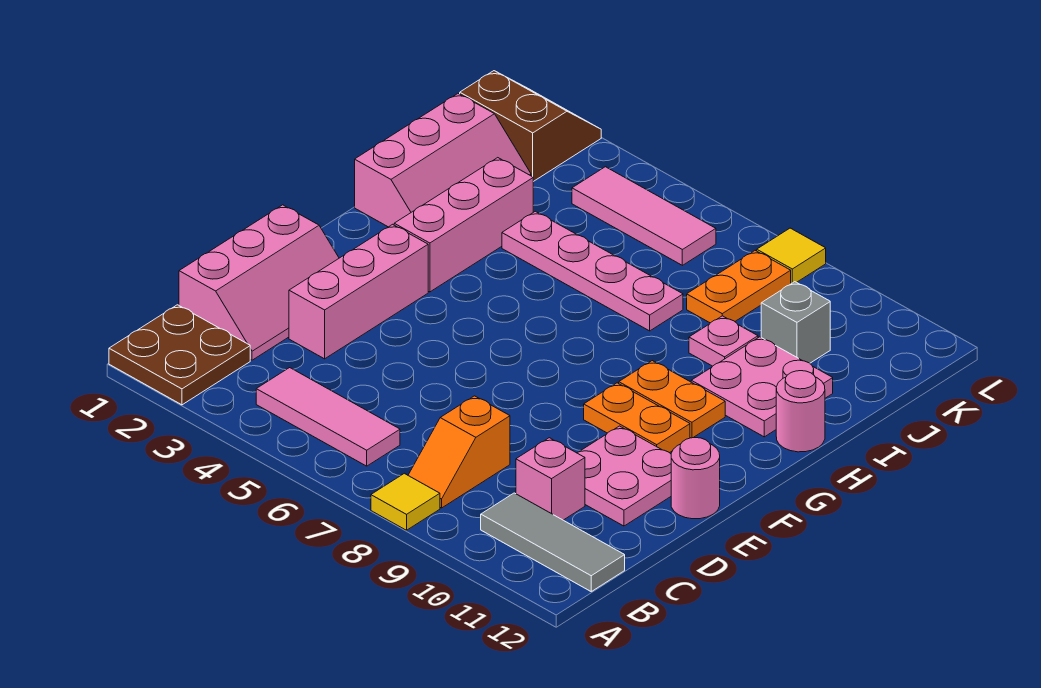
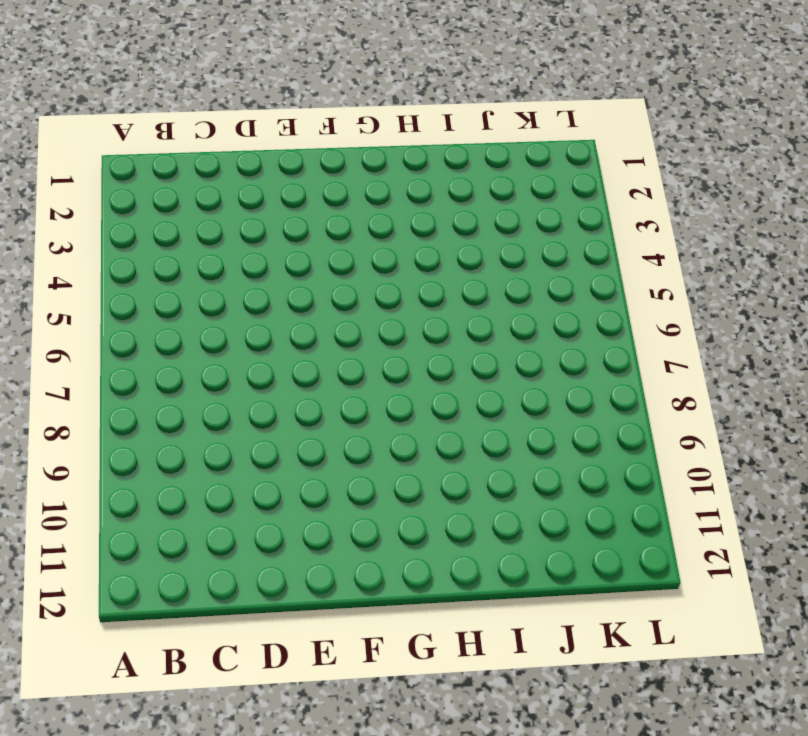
none -> brown 2x2 plate [109,305,250,405]
none -> yellow 1x1 tile [371,473,440,530]
none -> pink 1x3 tile [256,368,400,466]

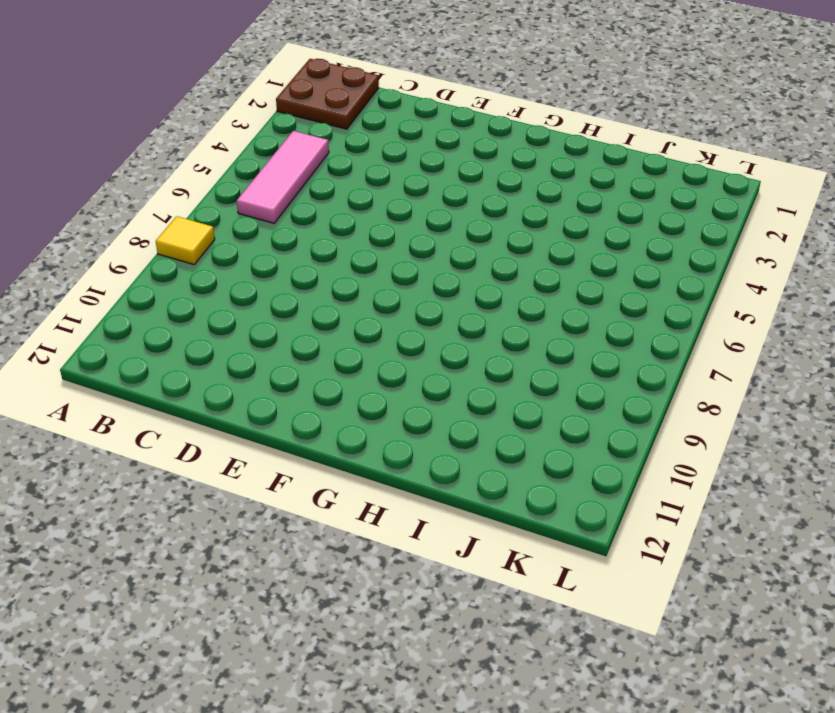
none -> orange 1x2 slope [408,396,510,508]
none -> grey 1x3 tile [481,493,625,591]
none -> pink 2x3 slope [179,205,339,360]

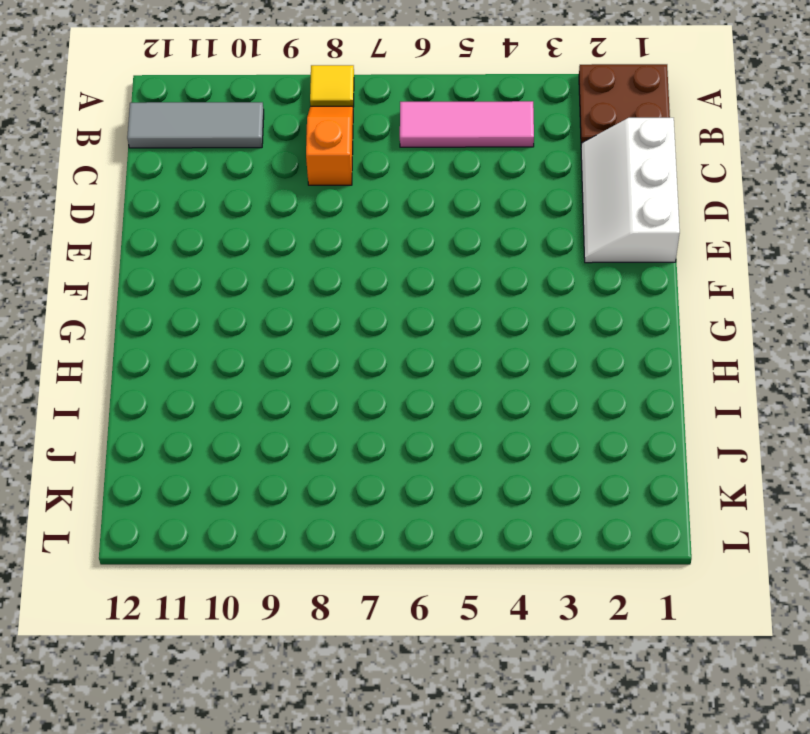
white 2x3 slope [581,118,680,263] -> pink 2x3 slope [179,205,339,360]
none -> pink 1x1 brick [516,438,585,520]
none -> pink 1x3 brick [289,224,428,359]
none -> pink 2x2 plate [577,426,671,526]

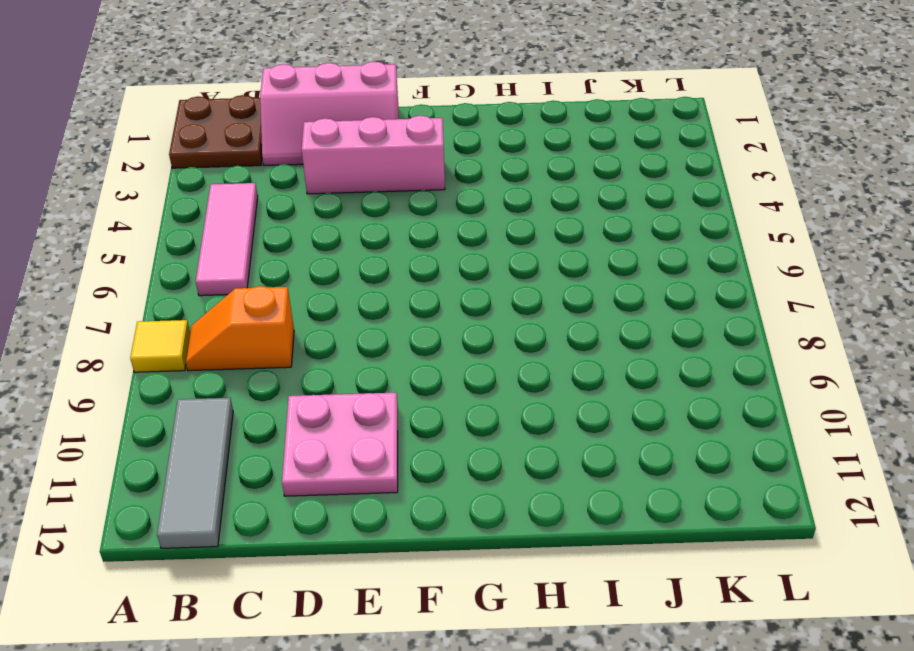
none -> pink 1x1 brick [516,438,585,520]
none -> pink 1x1 round brick [671,438,720,519]
none -> orange 1x2 plate [584,383,690,453]

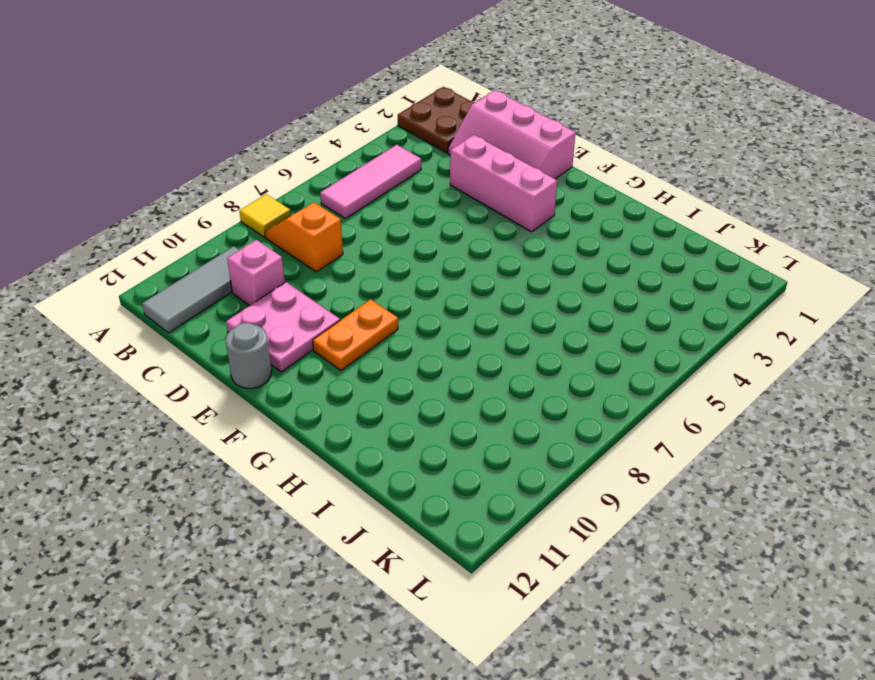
grey 1x1 round brick [226,323,271,388] -> pink 1x1 round brick [671,438,720,519]
none -> pink 1x3 brick [394,158,533,292]
none -> orange 1x2 plate [619,361,725,438]
none -> pink 2x3 slope [355,94,531,227]

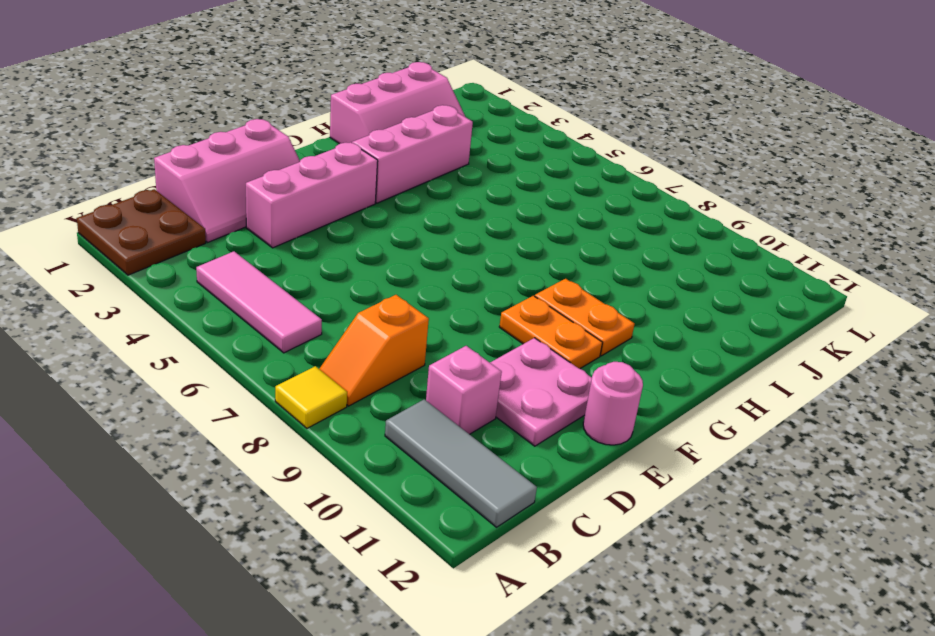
none -> pink 2x2 plate [691,337,833,437]
none -> pink 1x1 round brick [776,371,825,452]
none -> pink 1x4 plate [502,211,683,331]

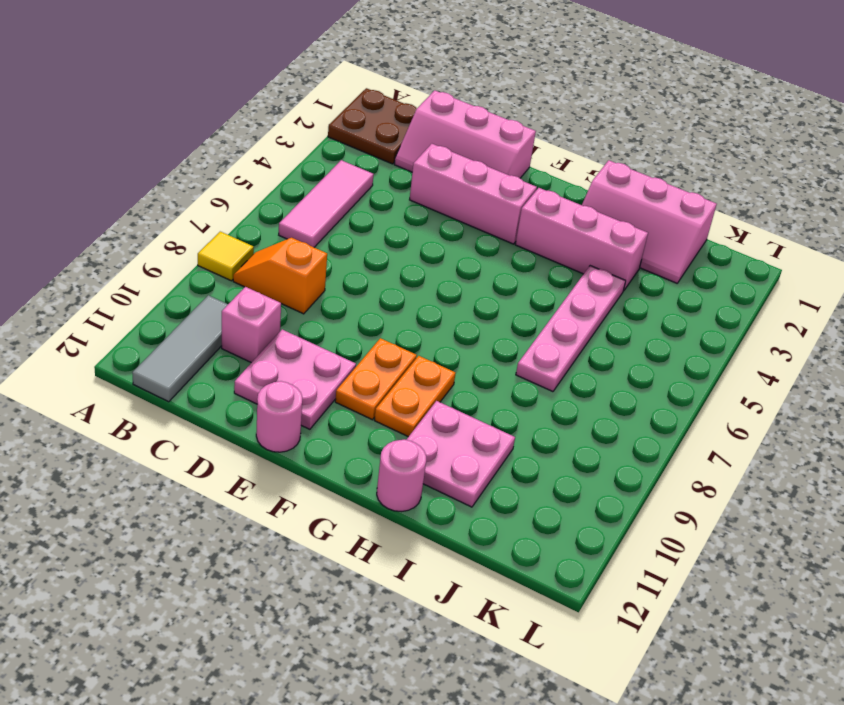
none -> pink 1x1 plate [689,316,758,366]
none -> orange 1x2 plate [687,251,791,323]
none -> grey 1x1 brick [761,282,830,363]

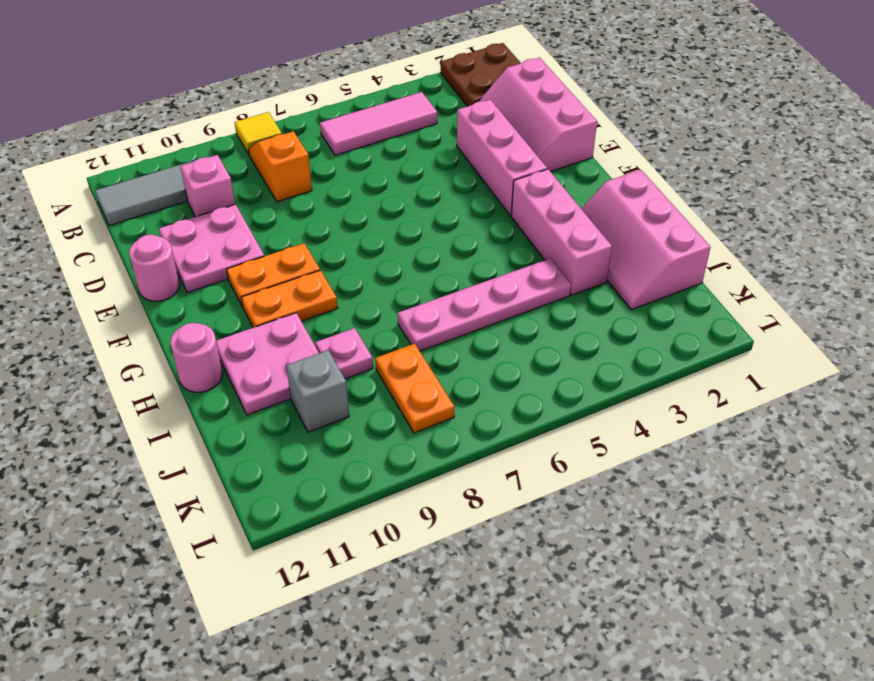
none -> brown 2x2 slope [460,71,601,182]
none -> pink 1x3 tile [572,167,716,265]
none -> yellow 1x1 tile [757,228,826,284]

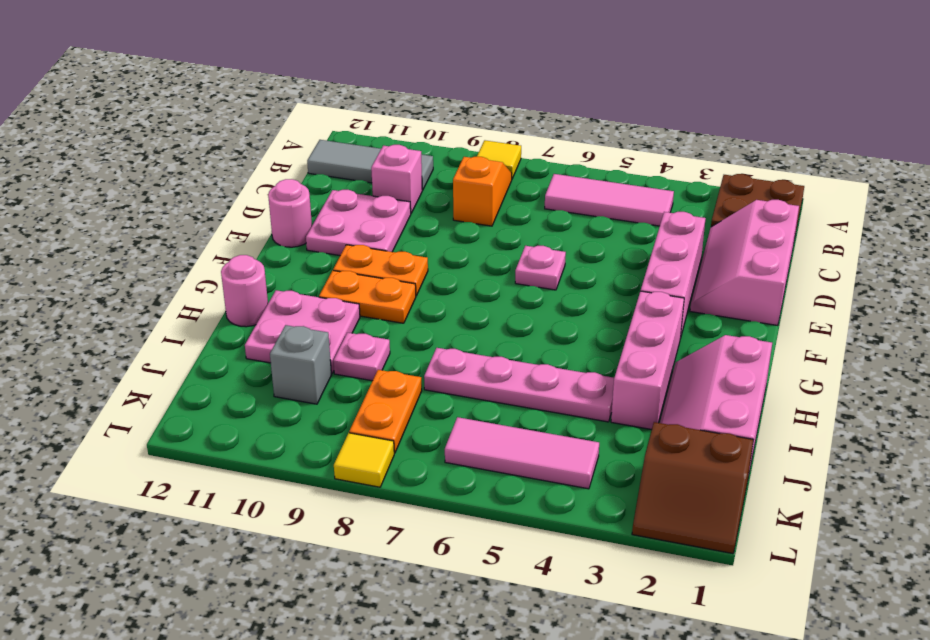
pink 1x1 plate [515,246,566,290] -> none

